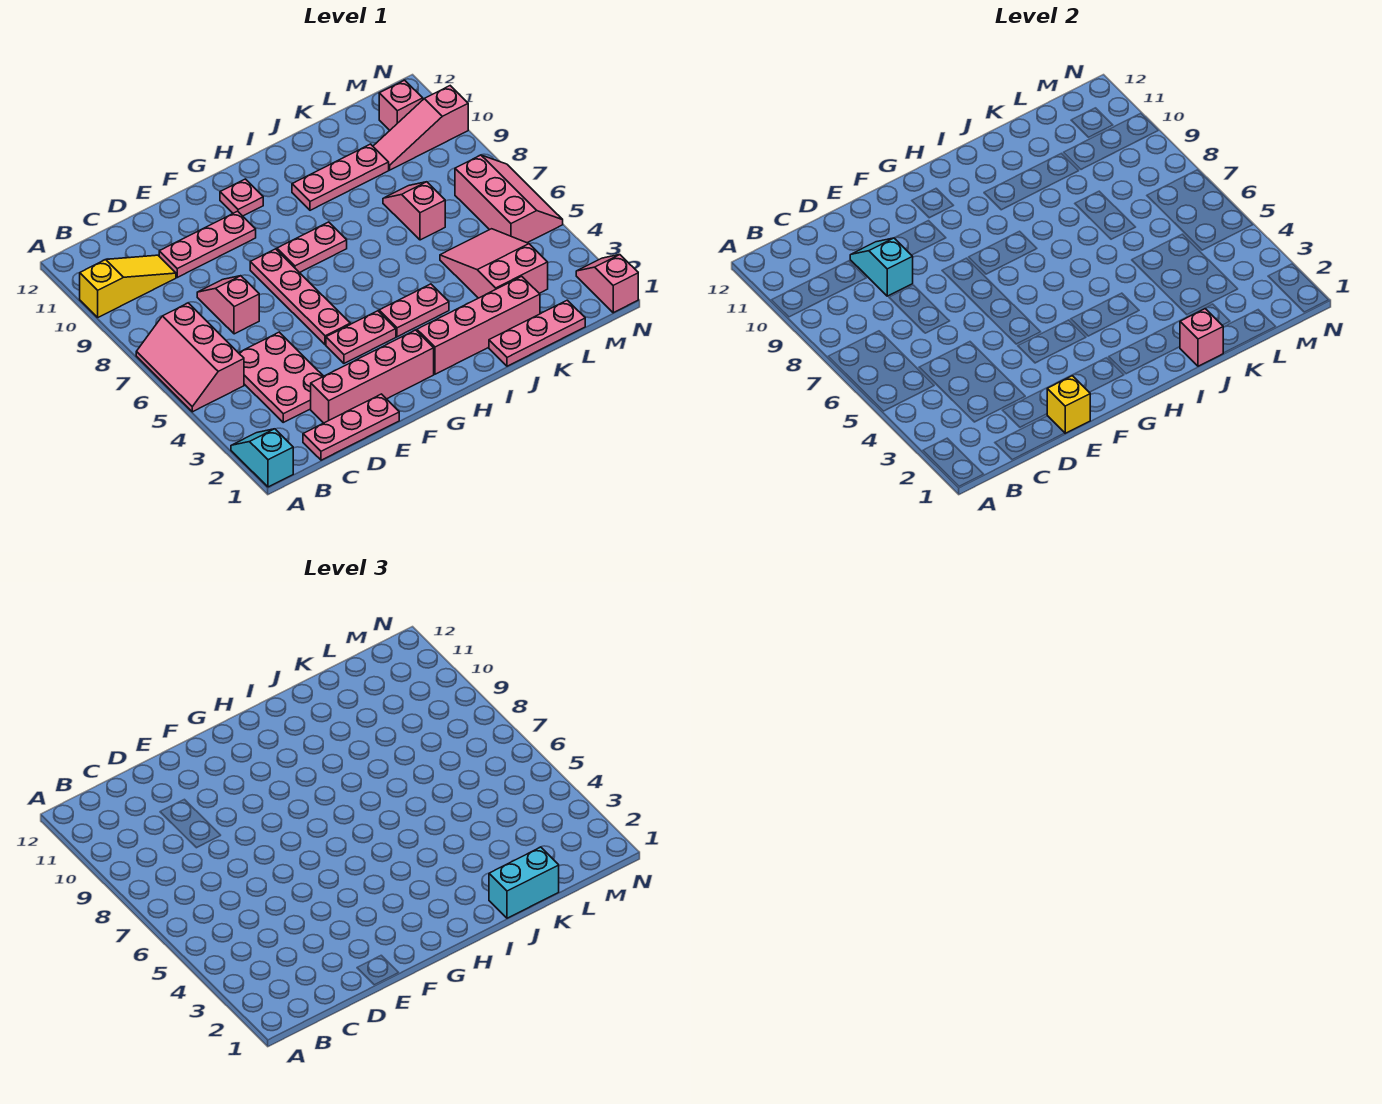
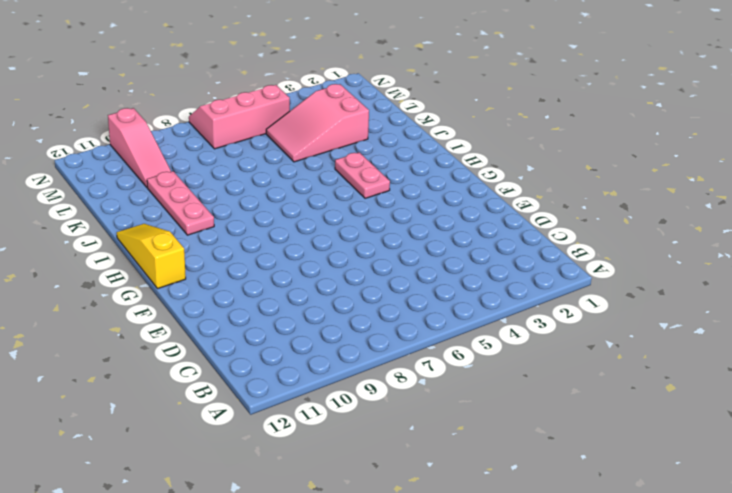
yellow 1x3 slope [117,224,186,289] -> yellow 1x3 slope moved to [80,255,176,317]
none -> cyan 1x2 slope [231,429,293,487]
none -> pink 2x3 slope [136,303,244,412]
none -> pink 1x3 plate [303,394,399,460]

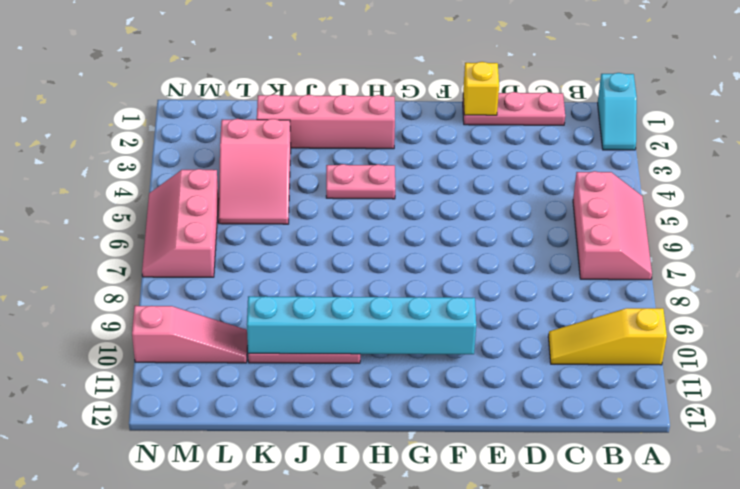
cyan 1x6 brick [247,296,476,354] -> none
none -> pink 2x3 plate [239,332,323,422]
none -> pink 1x4 brick [311,330,434,423]
none -> pink 1x2 slope [197,276,259,334]

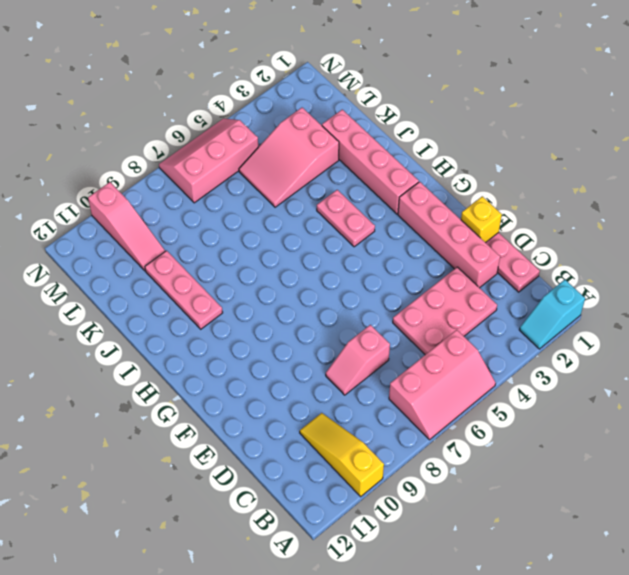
none -> pink 1x3 plate [159,211,256,277]
none -> pink 1x2 plate [326,311,396,363]
none -> pink 1x4 plate [250,249,350,345]

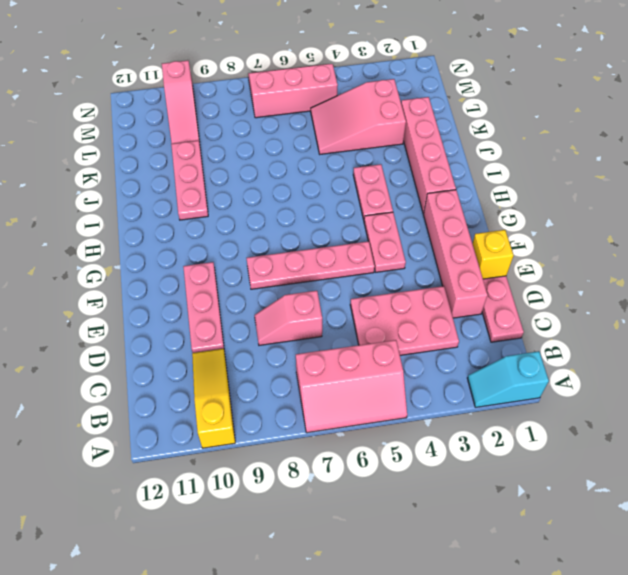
none -> pink 1x2 plate [277,222,347,273]
none -> pink 1x1 plate [220,179,263,216]
none -> pink 1x3 plate [489,300,585,366]

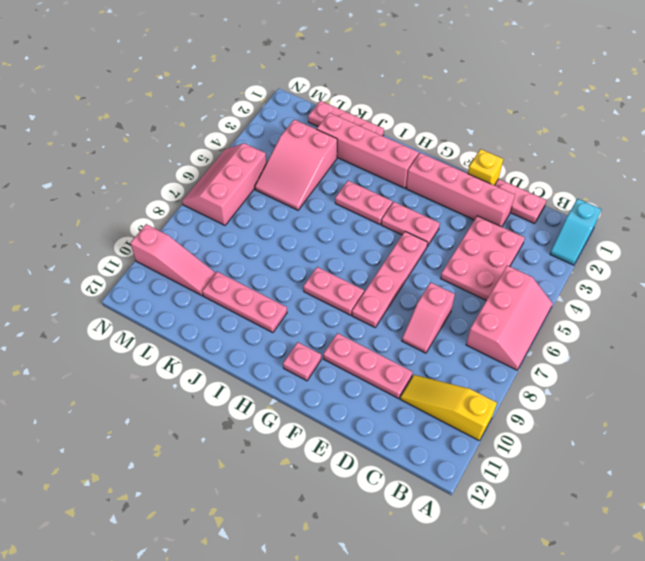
none -> pink 1x2 slope [383,182,445,240]
none -> pink 1x1 brick [379,80,423,130]
none -> pink 1x2 slope [576,255,638,313]

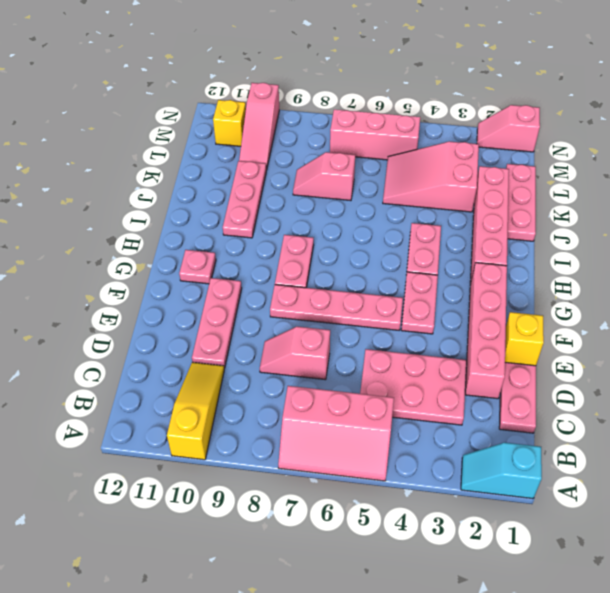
yellow 1x1 brick [213,100,246,146] -> pink 1x1 brick [379,80,423,130]
none -> cyan 1x2 slope [850,238,913,296]
none -> pink 1x1 brick [1180,309,1223,366]
none -> cyan 1x2 brick [489,847,559,918]

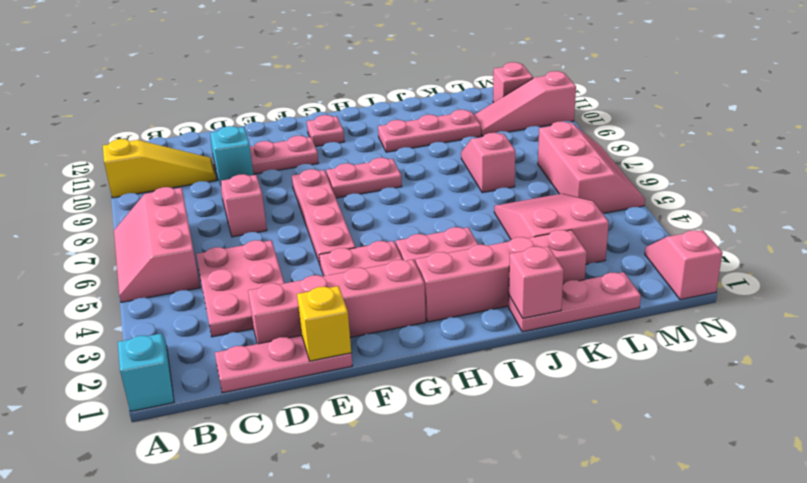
none -> cyan 1x2 brick [489,847,559,918]

